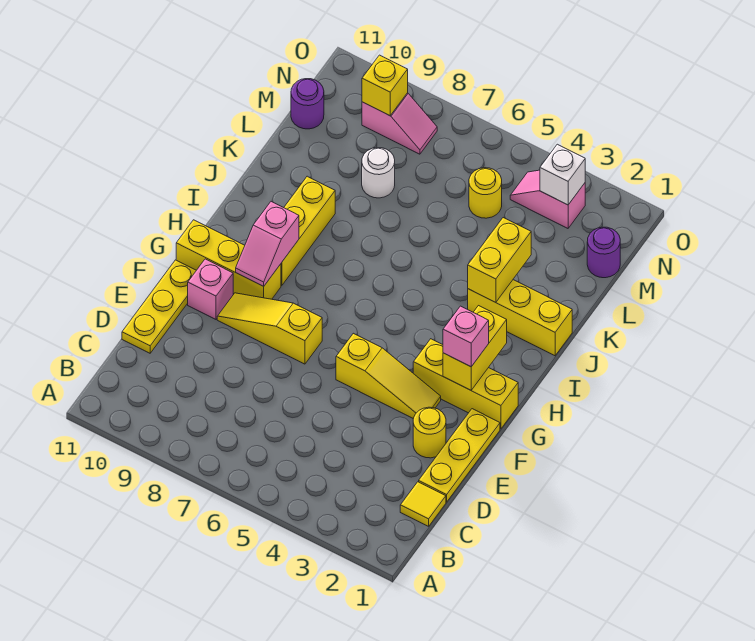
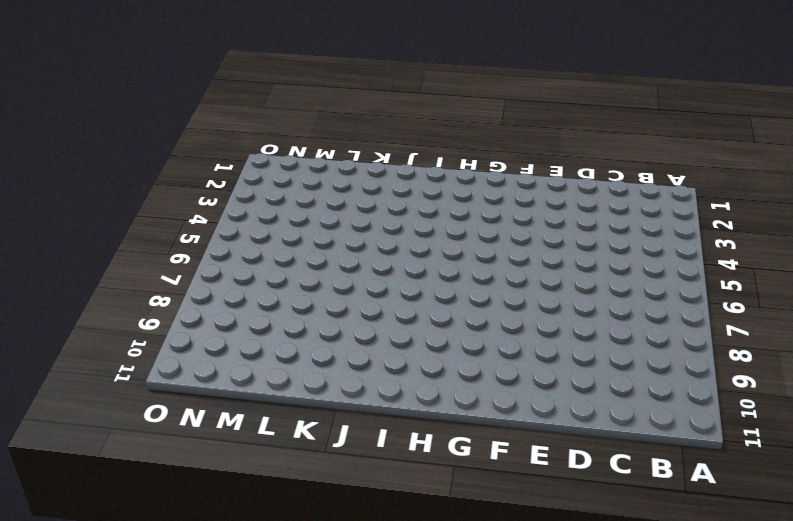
none -> yellow 1x1 tile [400,482,446,526]
none -> yellow 1x3 plate [419,409,500,502]
none -> yellow 1x3 plate [122,260,196,353]

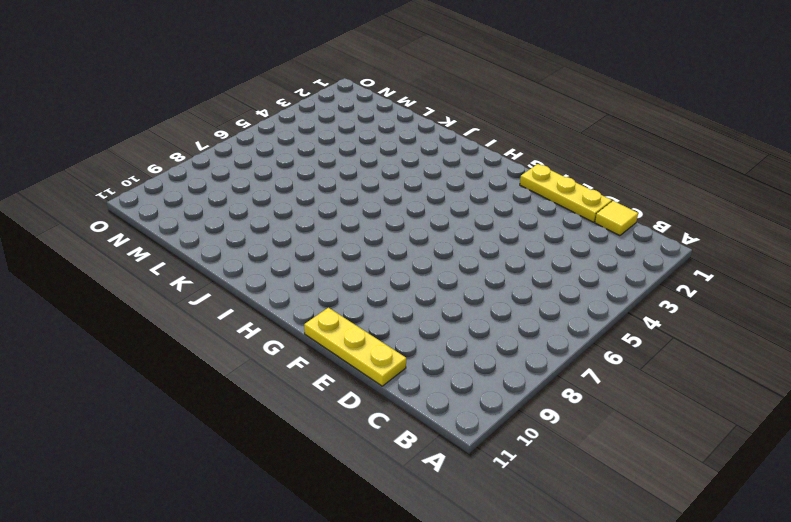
none -> yellow 1x1 round brick [413,407,446,458]
none -> yellow 1x3 slope [336,333,441,419]
none -> yellow 1x3 slope [217,293,322,364]

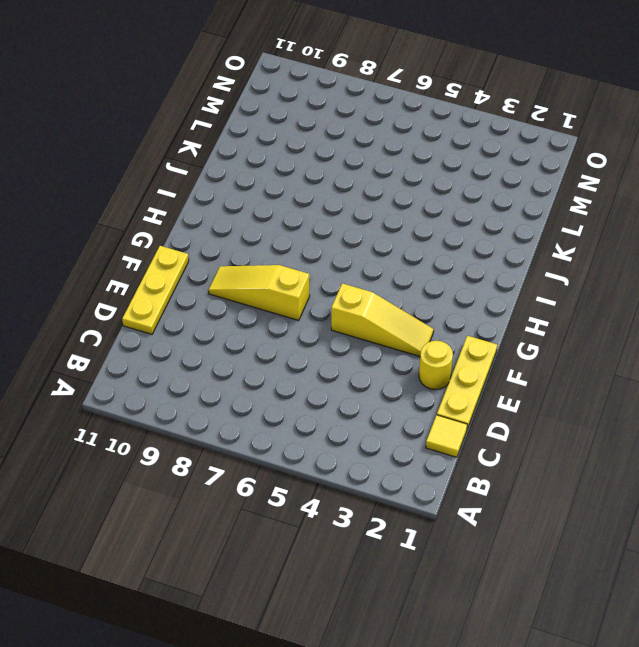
none -> pink 1x1 brick [188,259,233,319]
none -> yellow 1x3 brick [413,339,518,429]
none -> yellow 1x3 brick [176,220,281,299]

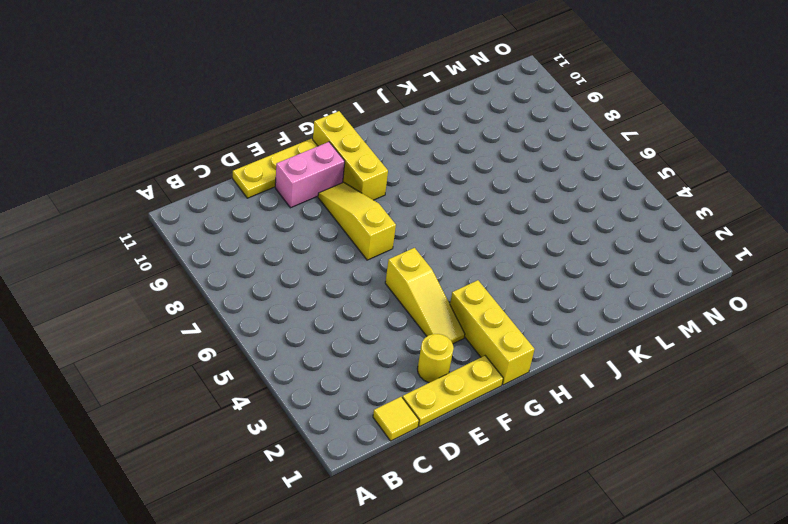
pink 1x2 brick [275,142,345,208] -> pink 1x1 brick [188,259,233,319]
none -> yellow 1x3 brick [281,176,335,286]
none -> yellow 1x3 brick [468,280,572,356]
none -> white 1x1 round brick [362,148,395,198]

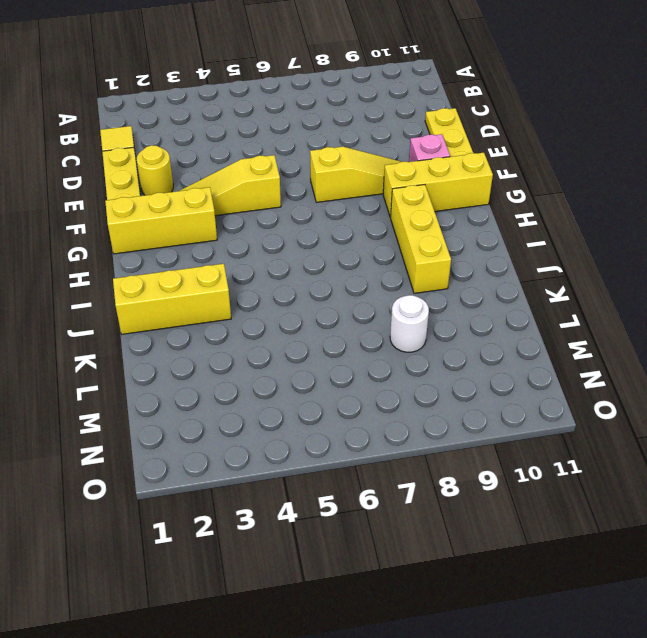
none -> purple 1x1 round brick [587,227,620,278]
none -> yellow 1x1 round brick [469,168,502,218]
none -> purple 1x1 round brick [291,79,324,129]

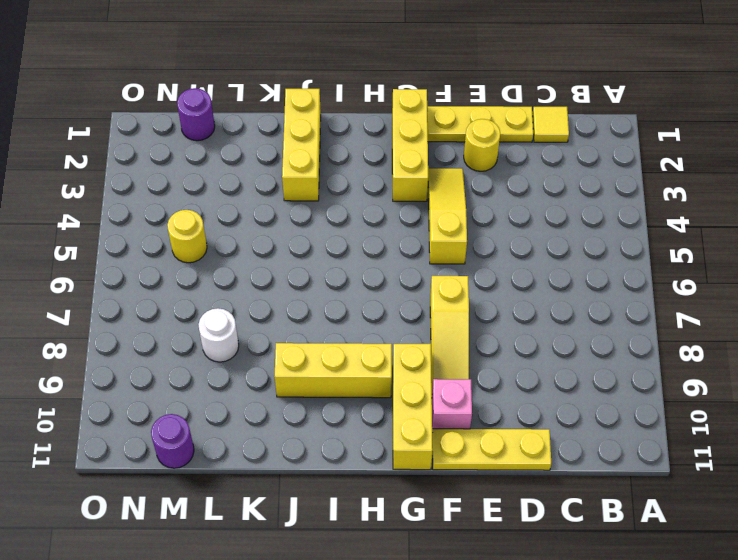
none -> pink 1x2 slope [510,170,585,228]
none -> pink 1x2 slope [362,93,437,154]
none -> yellow 1x2 brick [443,306,507,390]

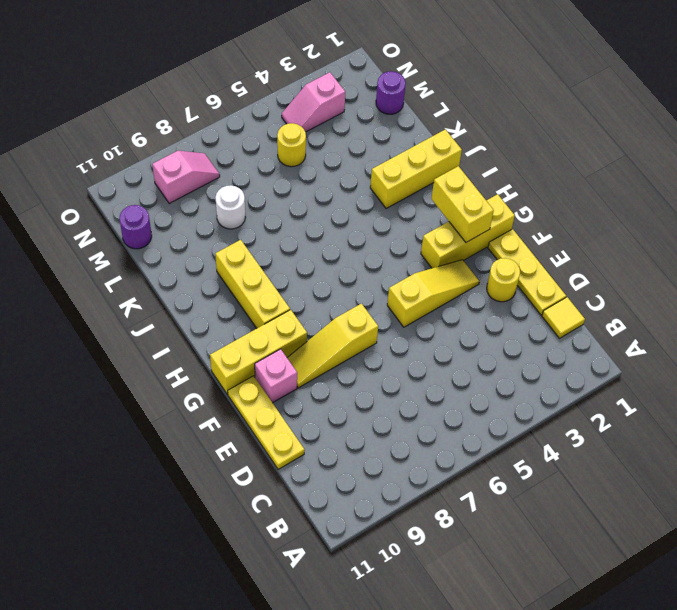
none -> pink 1x2 slope [236,202,299,286]
none -> yellow 1x2 brick [468,218,531,303]
none -> white 1x1 brick [540,144,585,205]

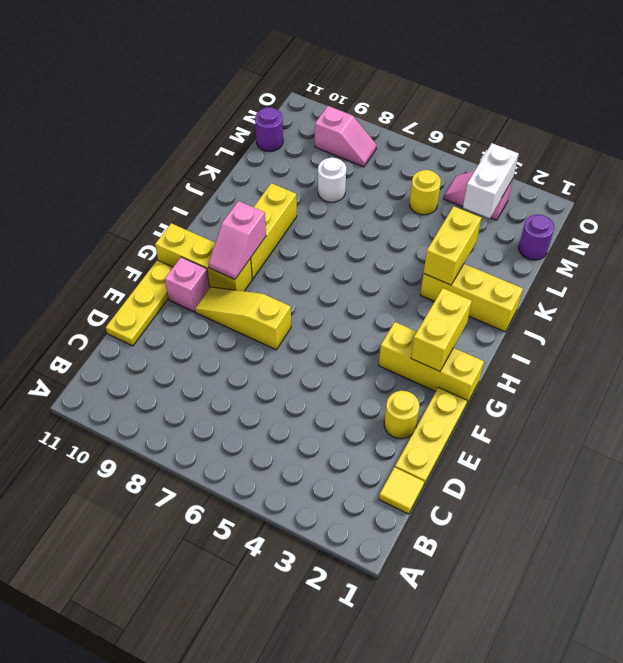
white 1x2 brick [463,143,519,218] -> white 1x1 brick [540,144,585,205]
none -> yellow 1x3 slope [336,333,441,419]
none -> yellow 1x1 brick [362,55,408,116]
none -> pink 1x1 brick [443,306,489,367]

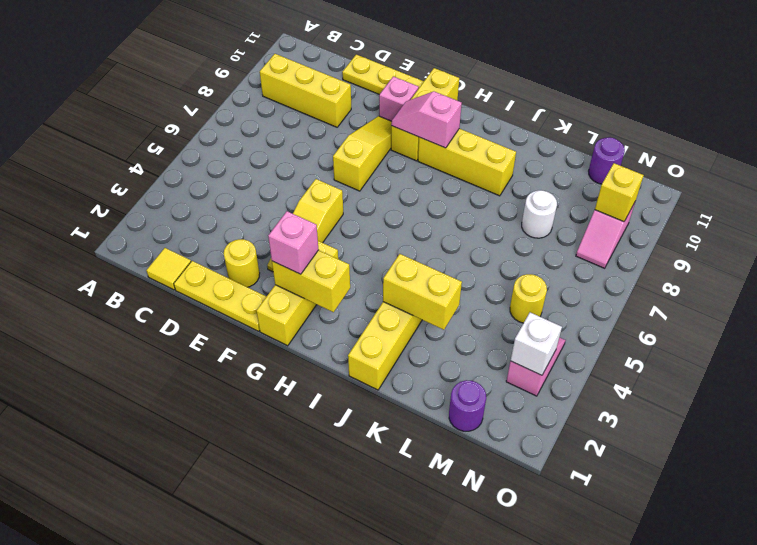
yellow 1x3 brick [260,54,351,127] -> none

